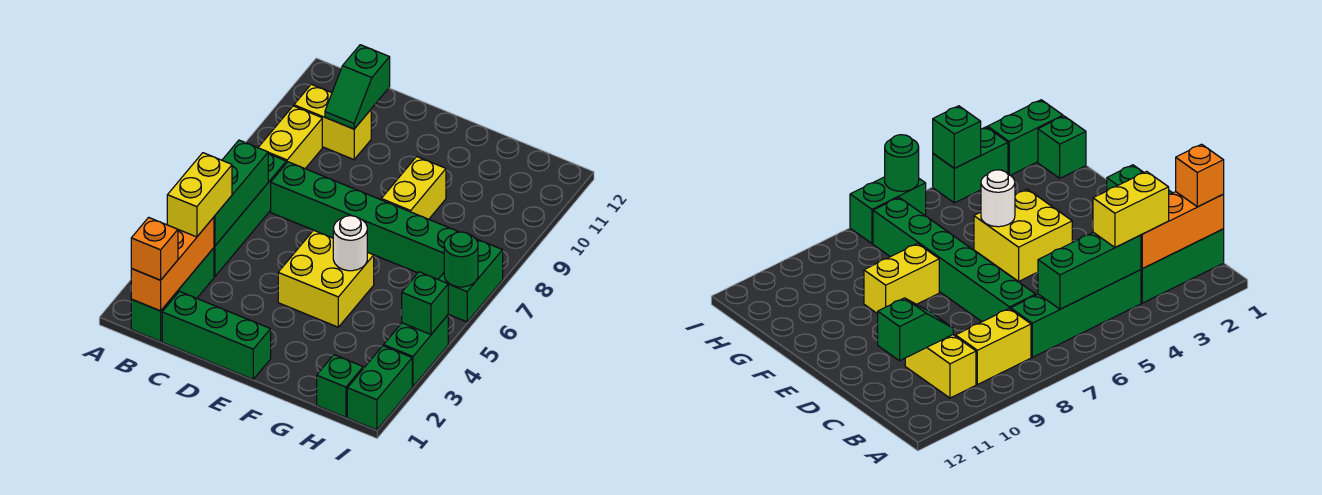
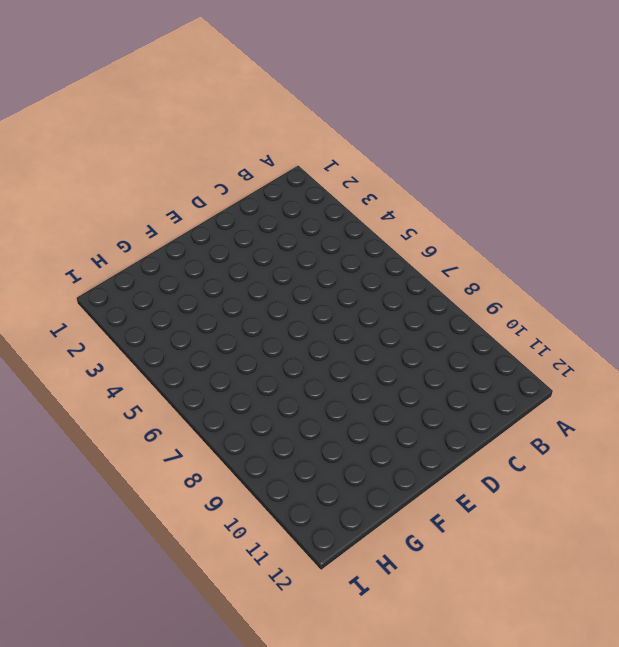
none -> green 1x3 brick [131,248,214,341]
none -> green 1x4 brick [214,153,286,277]
none -> yellow 1x2 brick [258,106,322,169]

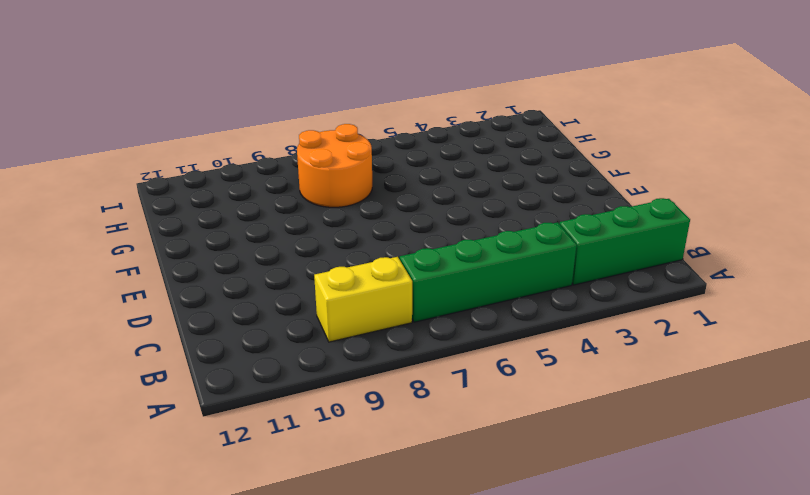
orange 2x2 round brick [297,124,372,207] -> green 1x6 brick [271,162,458,279]
none -> yellow 1x2 brick [294,84,371,160]
none -> green 1x3 brick [162,292,271,379]
none -> yellow 2x2 brick [278,230,374,327]

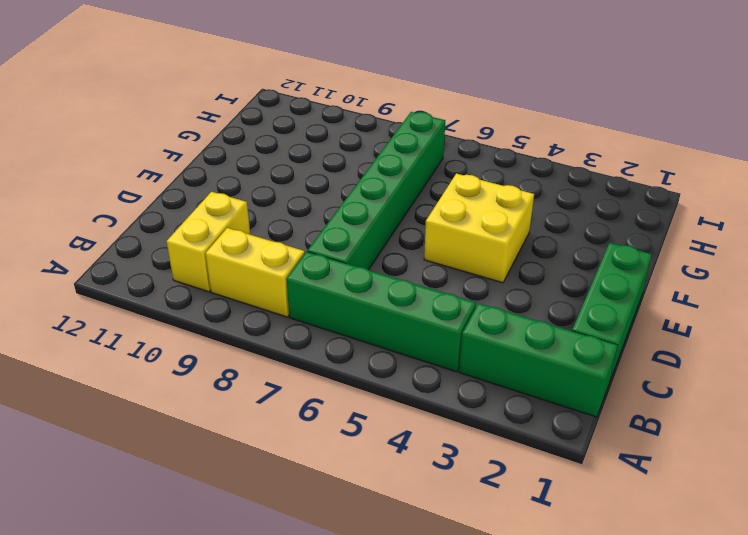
none -> yellow 1x2 brick [381,157,446,219]
none -> green 1x1 brick [317,355,363,417]
none -> green 1x2 brick [347,346,412,430]

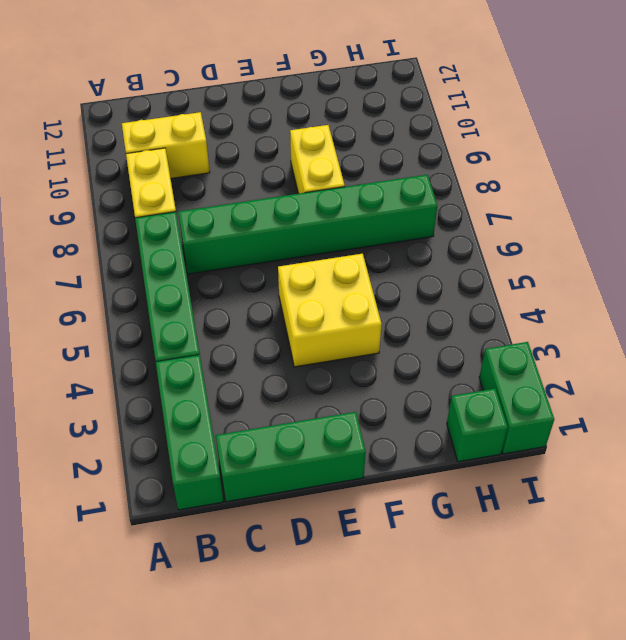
none -> green 1x2 brick [384,315,448,387]
none -> green 1x2 brick [438,239,503,322]
none -> orange 1x3 brick [131,217,214,311]

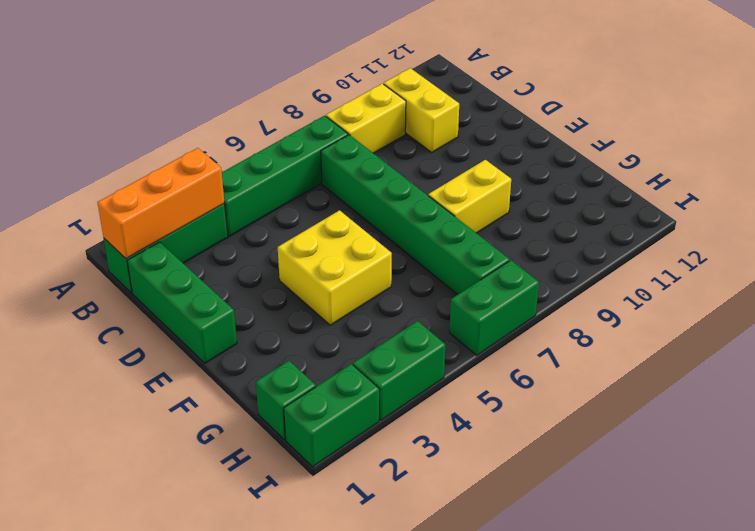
none -> green 1x3 brick [214,140,268,246]
none -> green 1x2 slope [325,45,390,129]
none -> white 1x1 round brick [333,216,367,271]

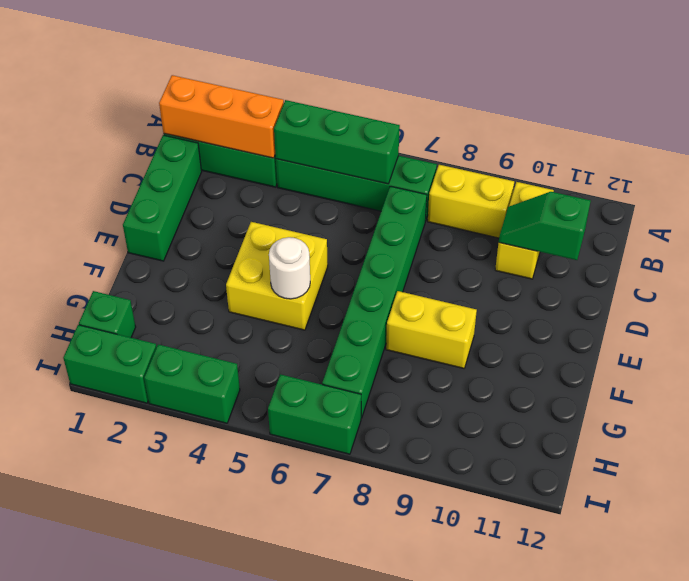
none -> green 1x1 brick [402,272,448,334]
none -> green 1x1 round brick [444,232,478,287]
none -> orange 1x1 brick [131,217,178,280]

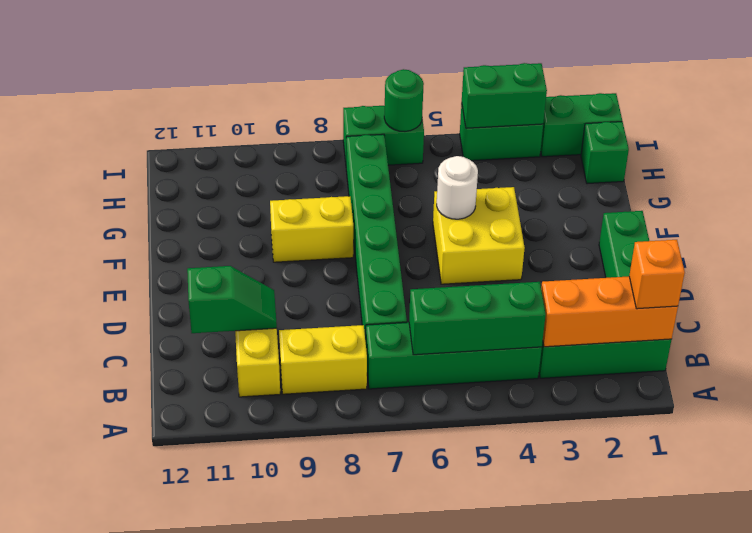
green 1x2 brick [462,63,547,128] -> green 1x1 brick [402,272,448,334]
none -> yellow 1x2 brick [167,153,232,237]

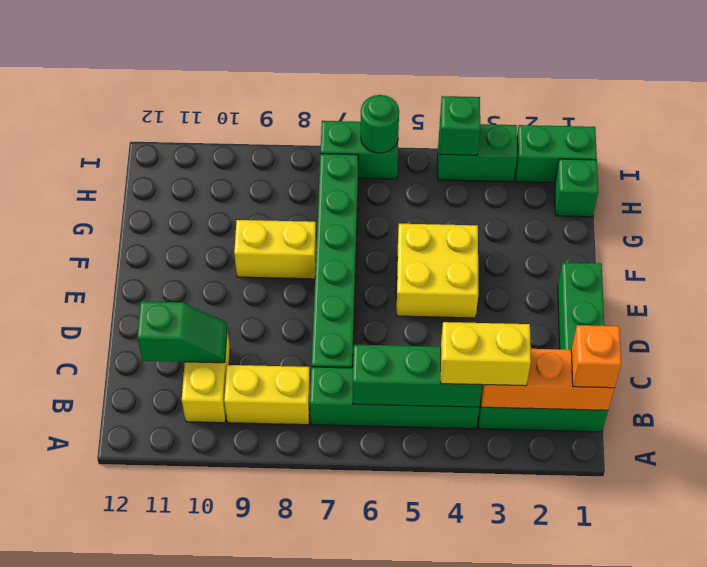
none -> white 1x1 round brick [333,216,367,271]

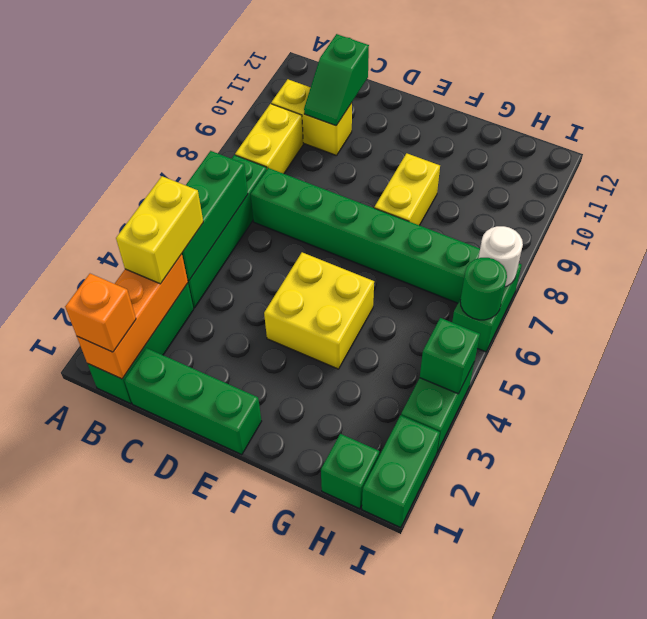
white 1x1 round brick [479,226,523,287] -> white 1x1 round brick moved to [333,216,367,271]

